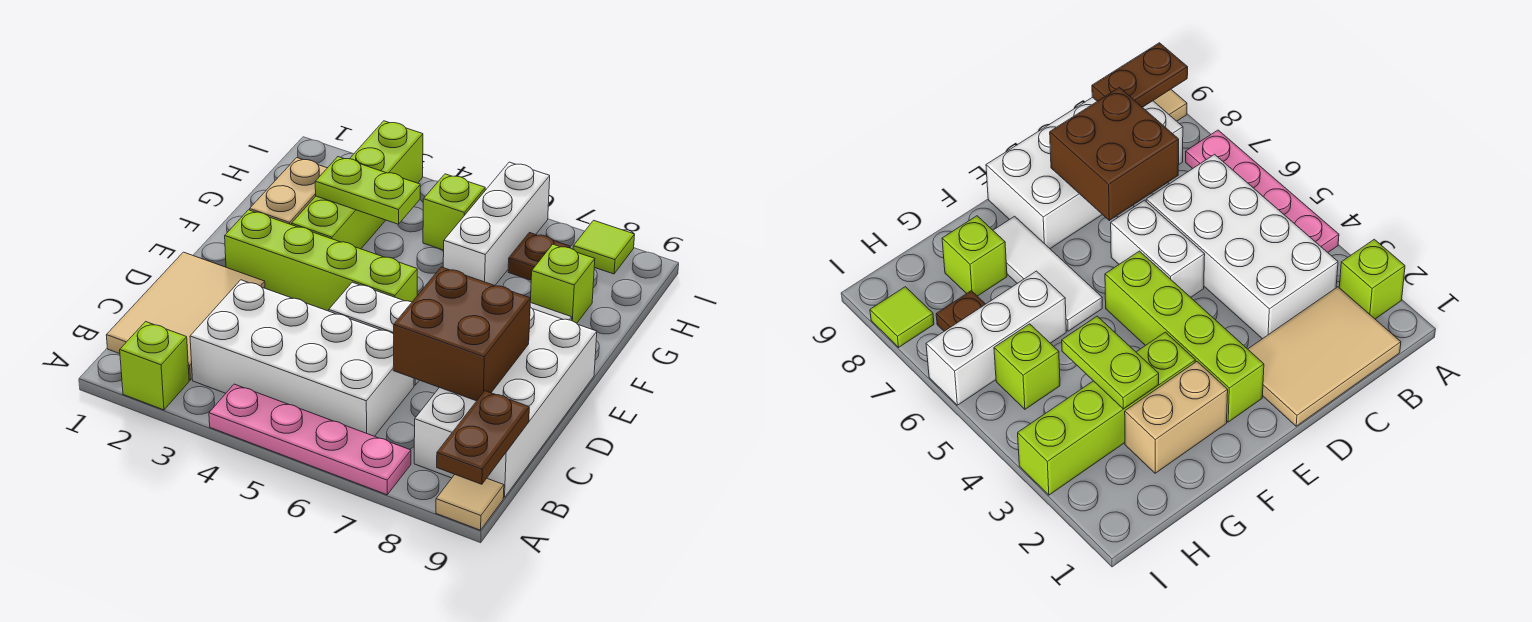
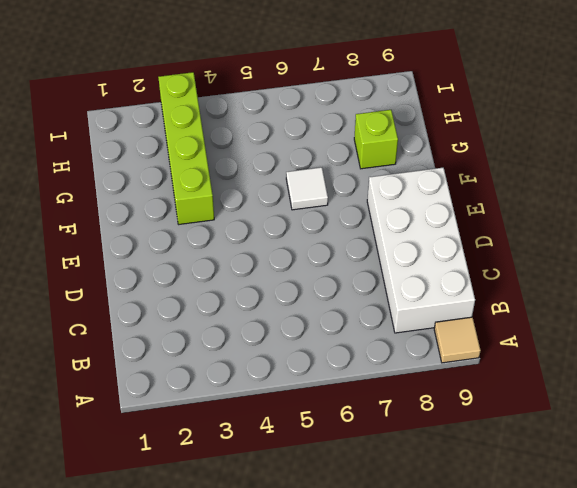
white 1x1 tile [286,167,328,210] -> white 1x3 tile [993,216,1102,331]
none -> lime 1x1 brick [120,322,189,410]
none -> pink 1x4 plate [209,384,411,495]
none -> tan 2x3 tile [106,252,265,380]

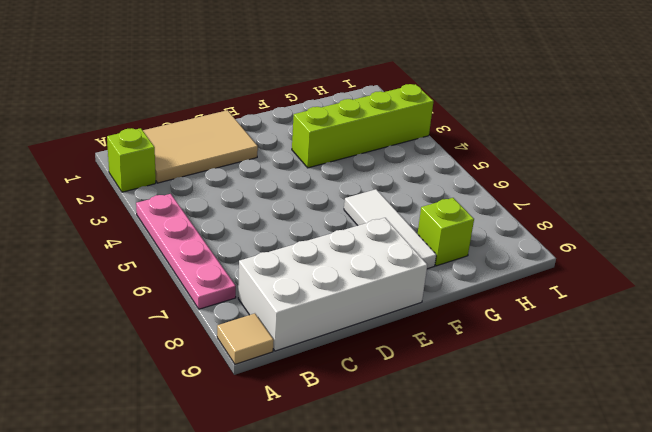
none -> white 2x4 brick [190,280,414,436]
none -> white 1x2 brick [329,282,419,385]
none -> lime 1x4 brick [225,210,417,311]

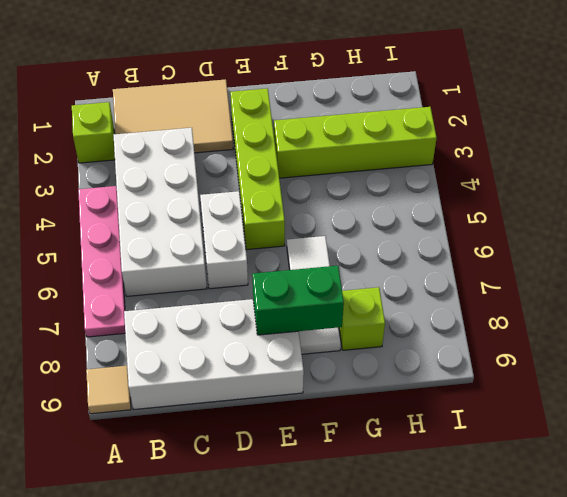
green 1x2 brick [252,266,344,335] -> none
none -> tan 1x2 brick [250,158,327,225]
none -> white 1x3 brick [443,162,550,285]
none -> lime 1x1 brick [423,174,485,250]

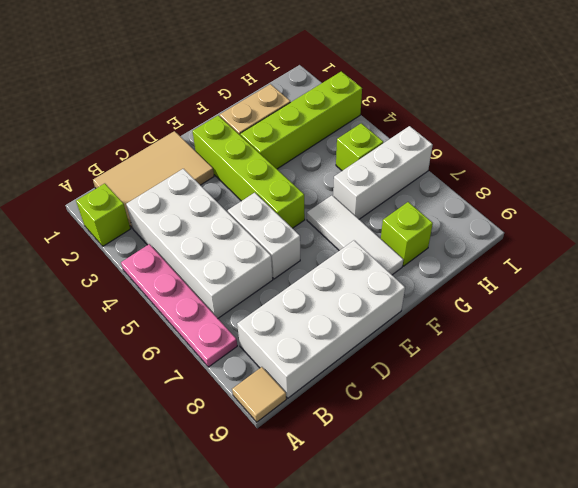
none -> brown 1x1 plate [508,233,570,280]
none -> lime 1x1 tile [573,220,635,274]
none -> brown 1x2 plate [437,391,529,484]

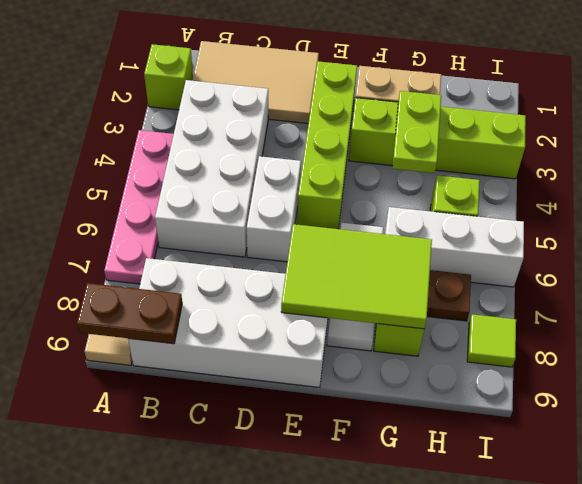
lime 2x3 tile [281,224,432,329] -> none
none -> brown 2x2 brick [393,267,531,401]

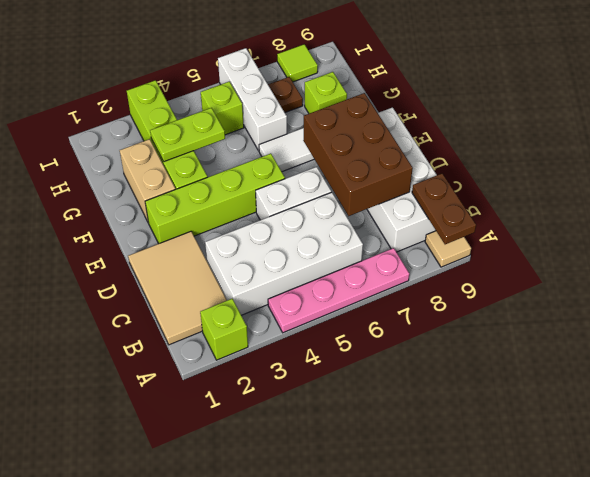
brown 2x3 brick [303,93,413,216] -> brown 2x2 brick [393,267,531,401]

